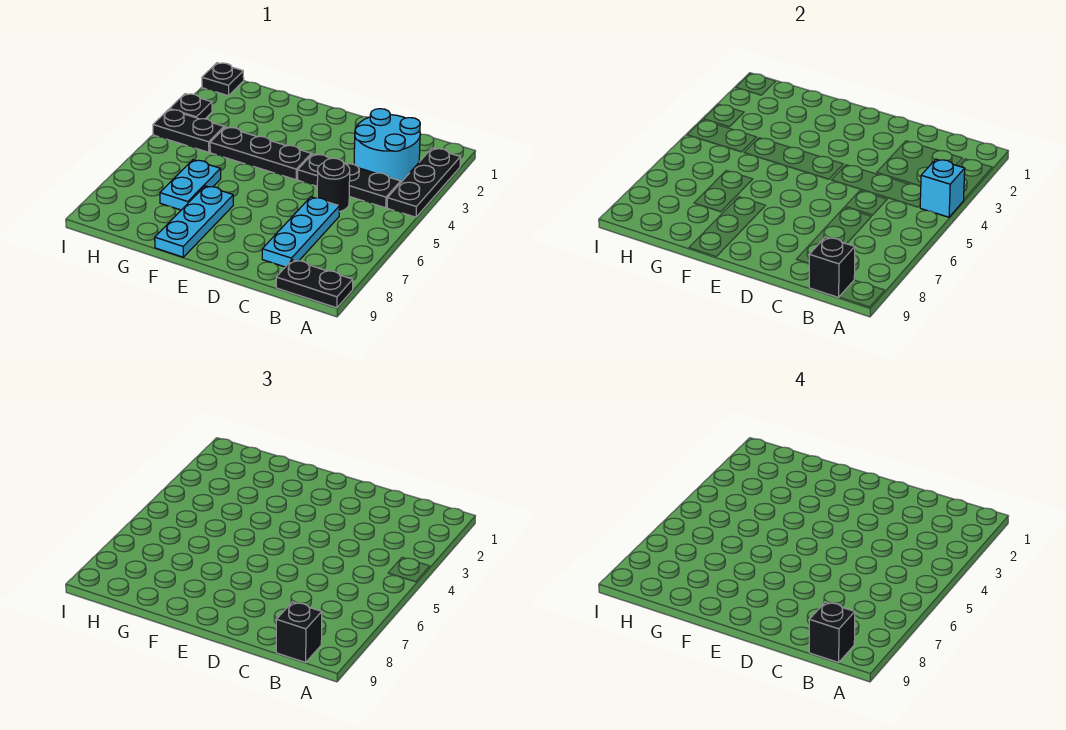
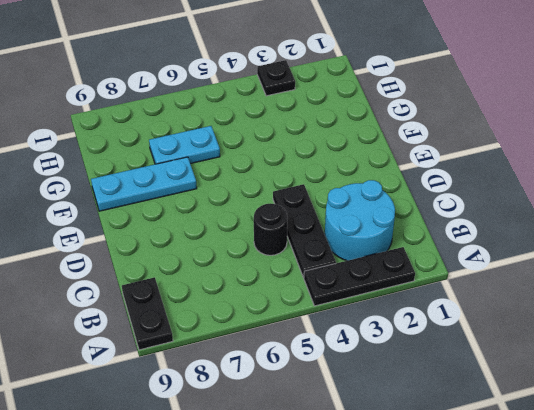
none -> cyan 1x3 plate [262,197,339,267]
none -> black 1x3 plate [210,127,311,180]
none -> black 1x2 plate [153,109,224,152]

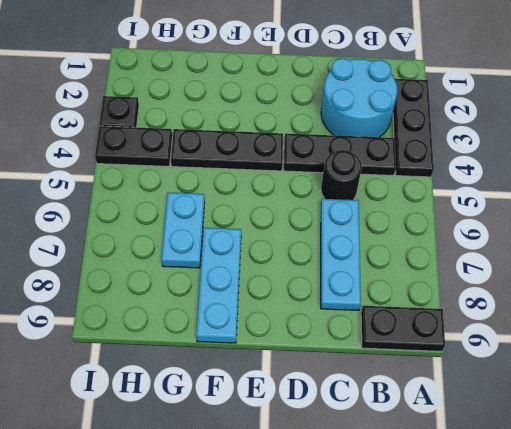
none -> black 1x1 plate [202,63,244,96]
none -> cyan 1x1 brick [920,159,965,217]
none -> black 1x1 brick [809,237,855,297]

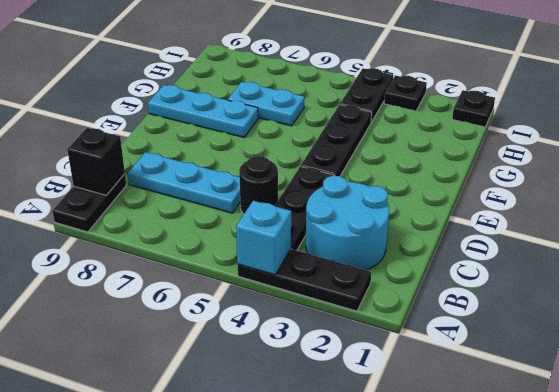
none -> black 1x1 brick [276,602,322,662]
none -> black 1x1 brick [809,602,855,662]

